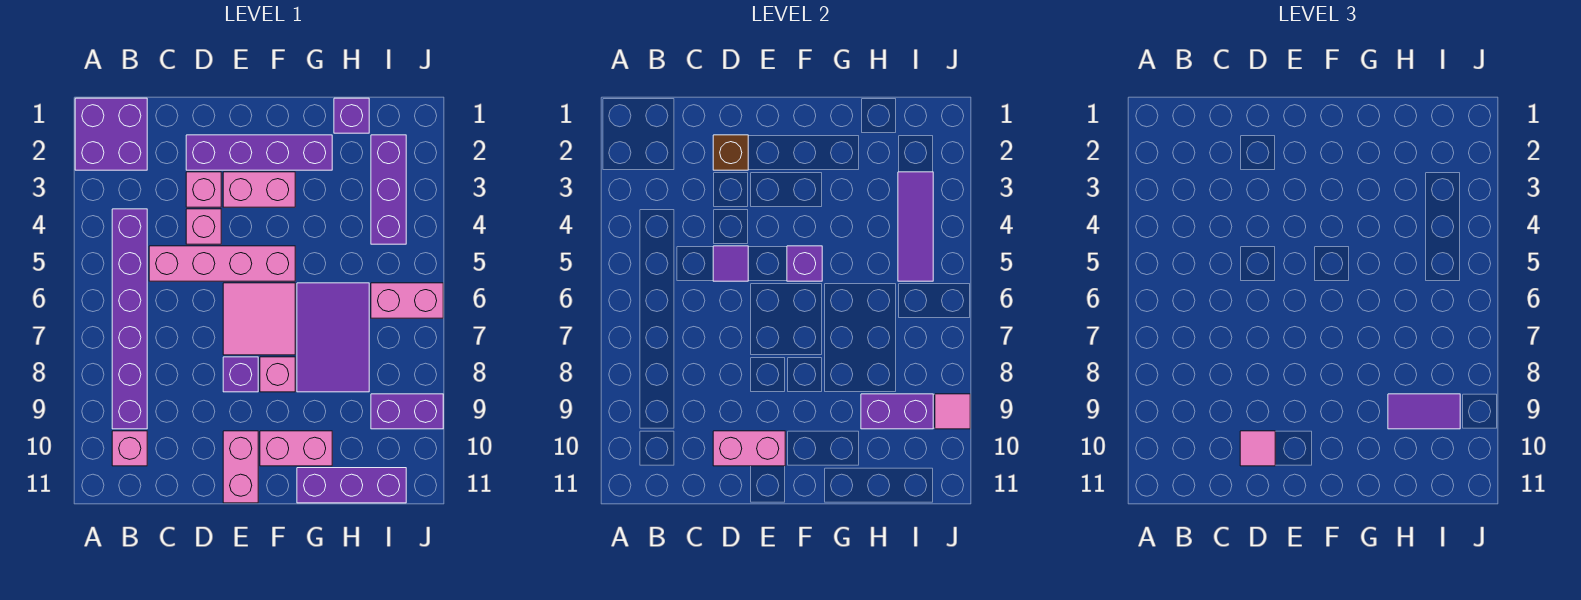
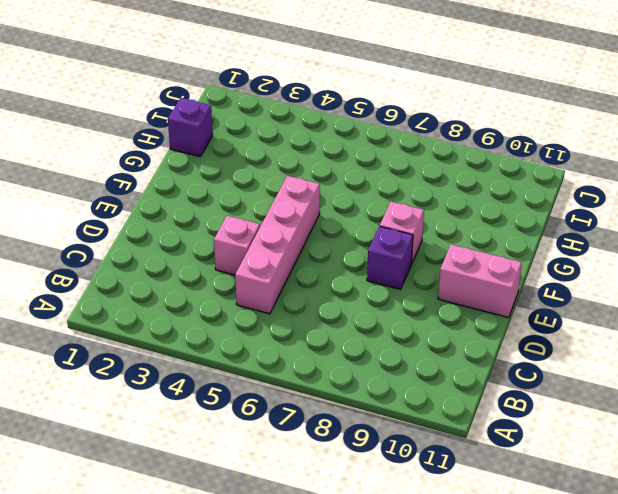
none -> purple 2x2 brick [75,98,147,170]
none -> purple 1x6 brick [112,209,147,429]
none -> pink 1x1 brick [112,431,147,466]

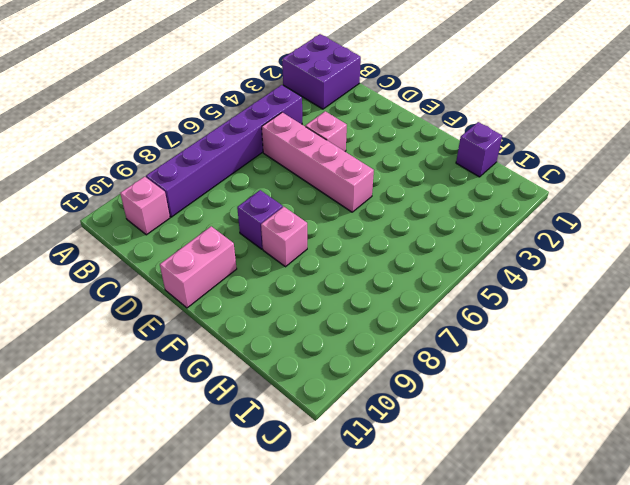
none -> purple 1x4 brick [186,135,332,170]
none -> pink 1x1 brick [186,172,221,207]
none -> pink 1x2 brick [223,172,295,207]

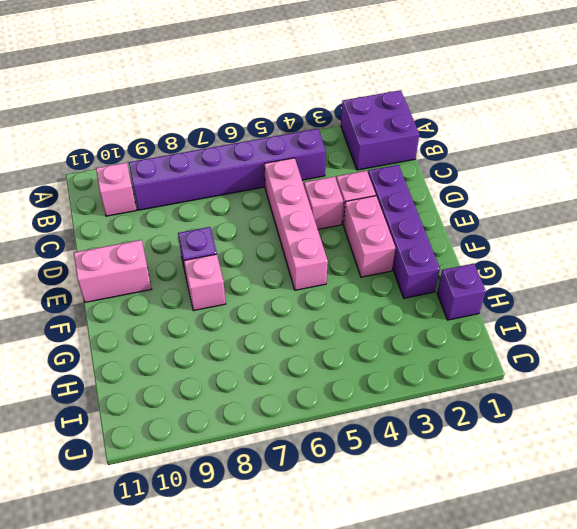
none -> pink 2x2 tile [223,283,295,355]
none -> pink 1x2 brick [260,431,332,466]
none -> purple 2x3 tile [297,283,369,392]

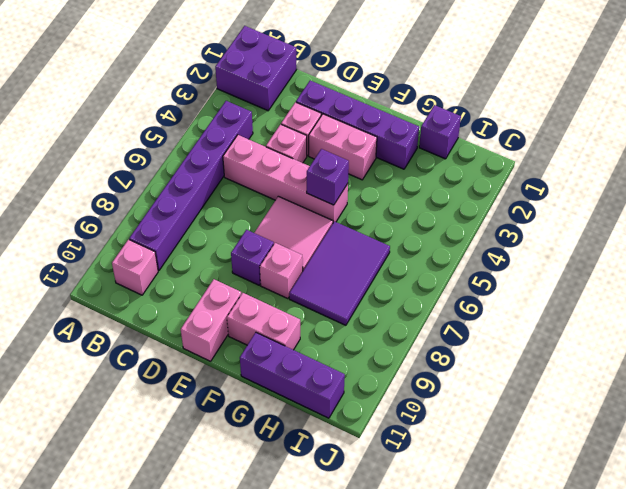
none -> purple 1x3 brick [371,135,406,244]
none -> pink 1x2 brick [371,283,443,318]
none -> purple 1x2 brick [371,394,443,429]

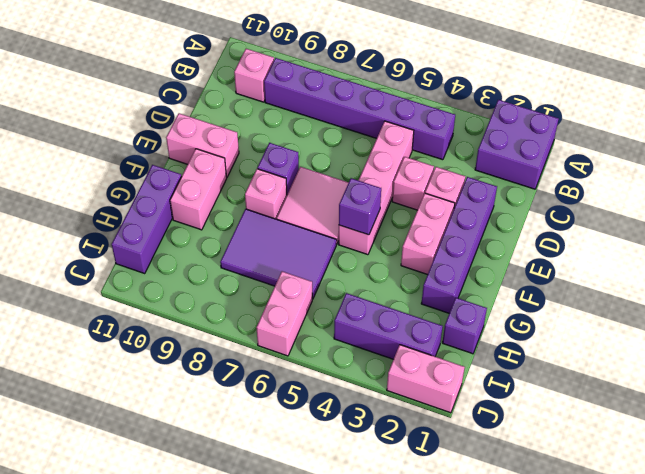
pink 1x2 brick [387,345,465,413] -> pink 1x2 brick turned to [713,431,785,466]
none -> purple 1x2 brick [371,394,443,429]
none -> brown 1x1 brick [713,135,748,170]
none -> purple 1x1 tile [713,246,748,281]

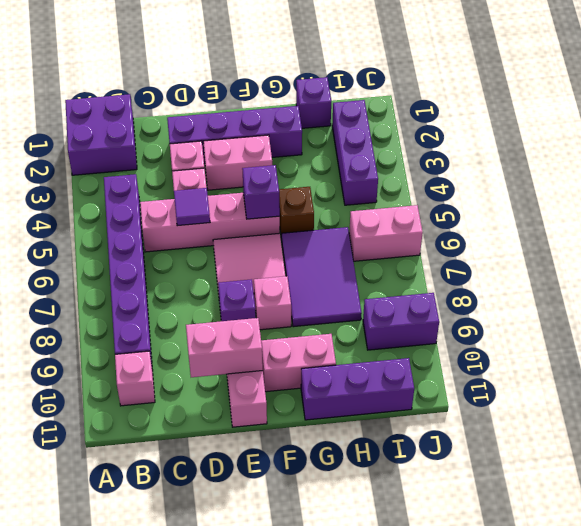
brown 1x1 brick [279,187,314,239] -> brown 1x1 brick moved to [713,135,748,170]
none -> purple 1x2 brick [861,394,933,429]
none -> purple 1x3 tile [898,172,933,281]
none -> pink 1x1 tile [935,394,970,429]

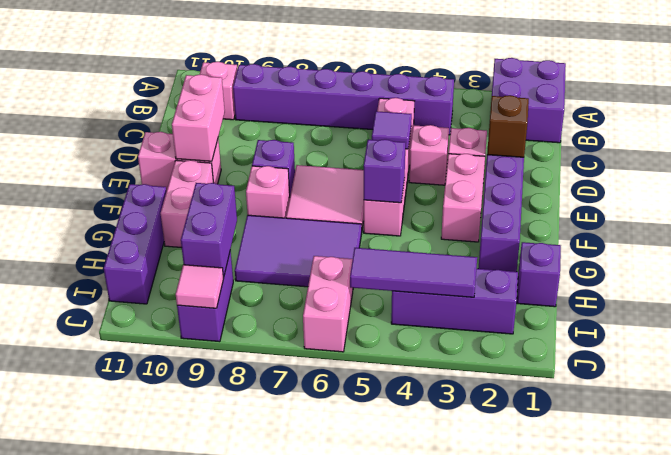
none -> pink 1x1 tile [1240,431,1275,466]
none -> purple 1x2 tile [1388,394,1460,429]

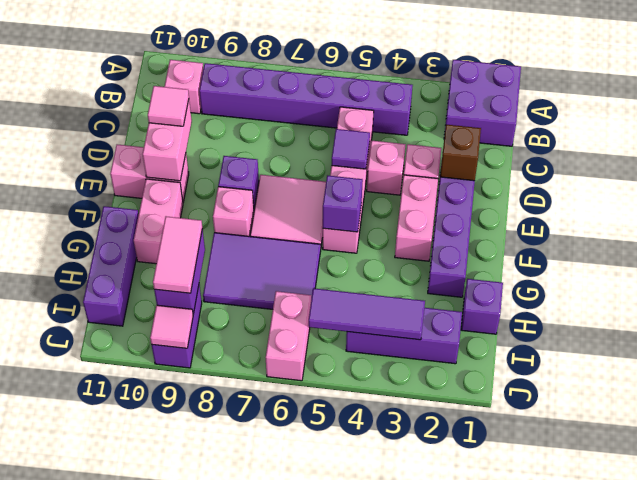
pink 1x2 tile [153,216,202,293] -> purple 1x2 tile [1388,394,1460,429]

